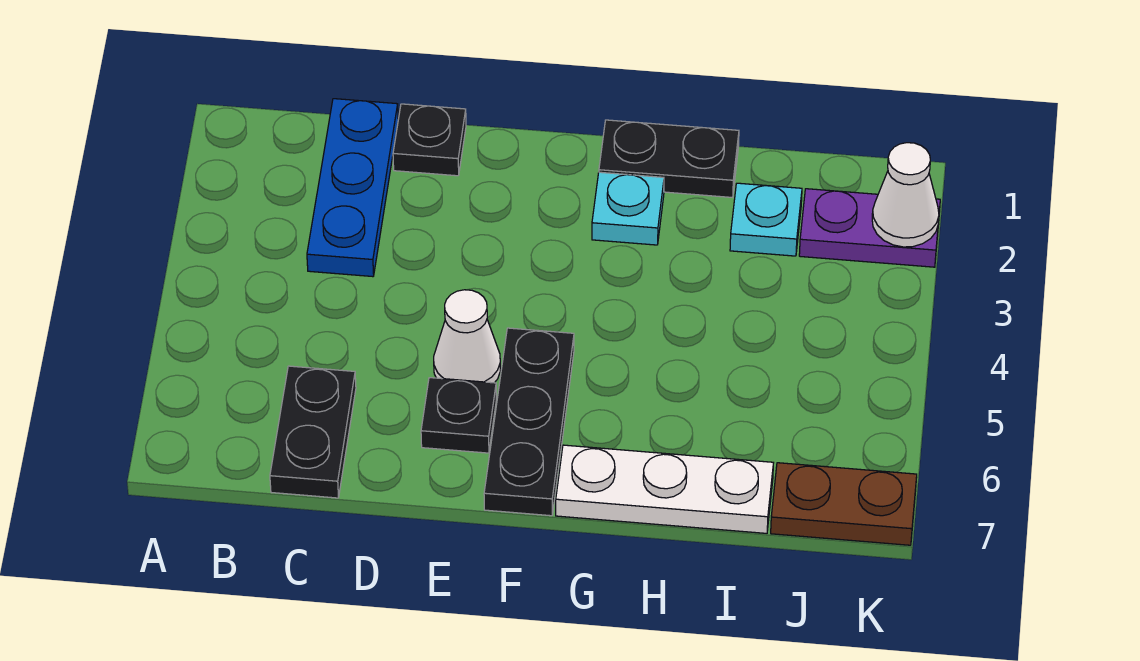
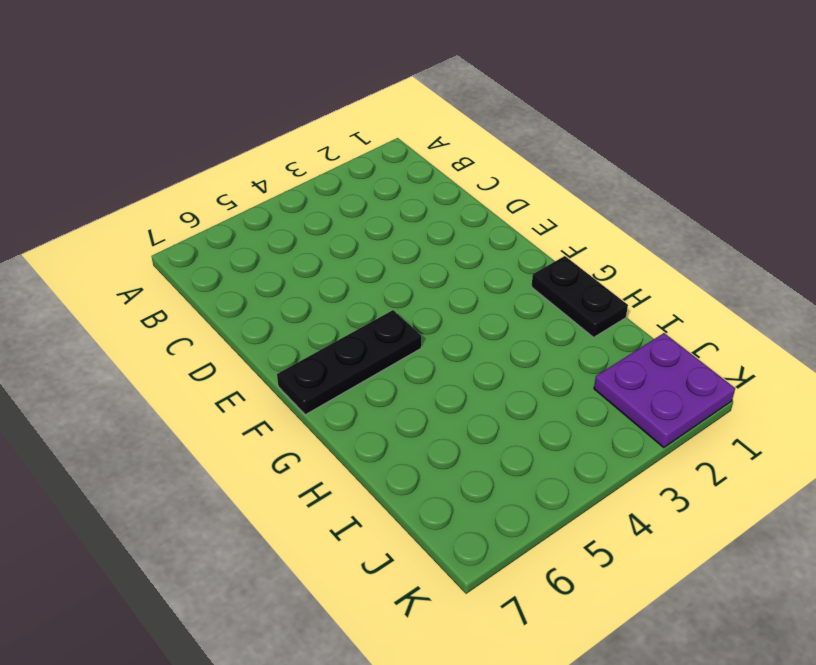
purple 2x2 plate [594,333,735,448] -> purple 1x2 plate [799,189,940,267]
none -> blue 1x3 plate [307,99,398,277]
none -> black 1x2 plate [270,366,356,498]
none -> black 1x1 plate [393,104,466,176]

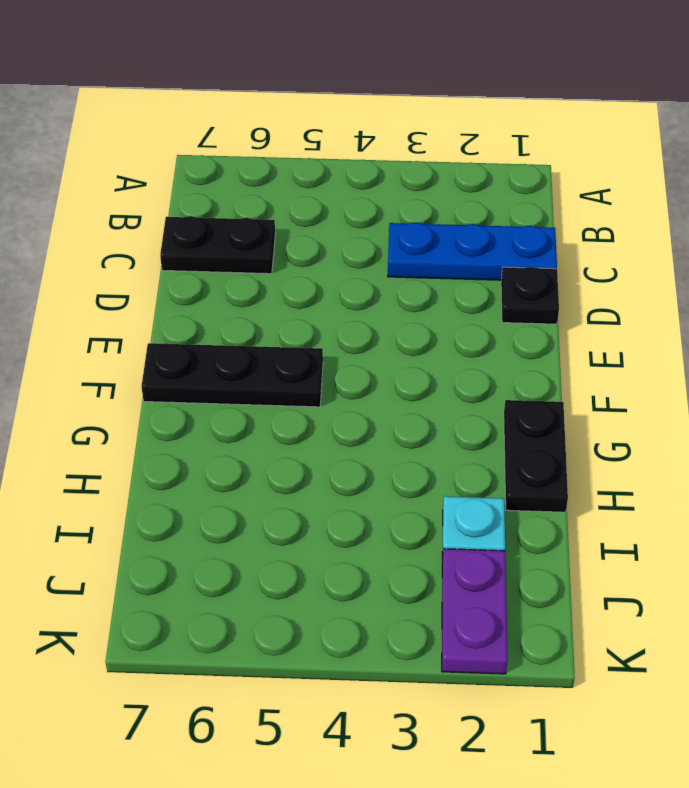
none -> white 1x1 cone [434,290,500,383]
none -> black 1x1 plate [421,378,496,453]
none -> cyan 1x1 plate [592,172,664,245]

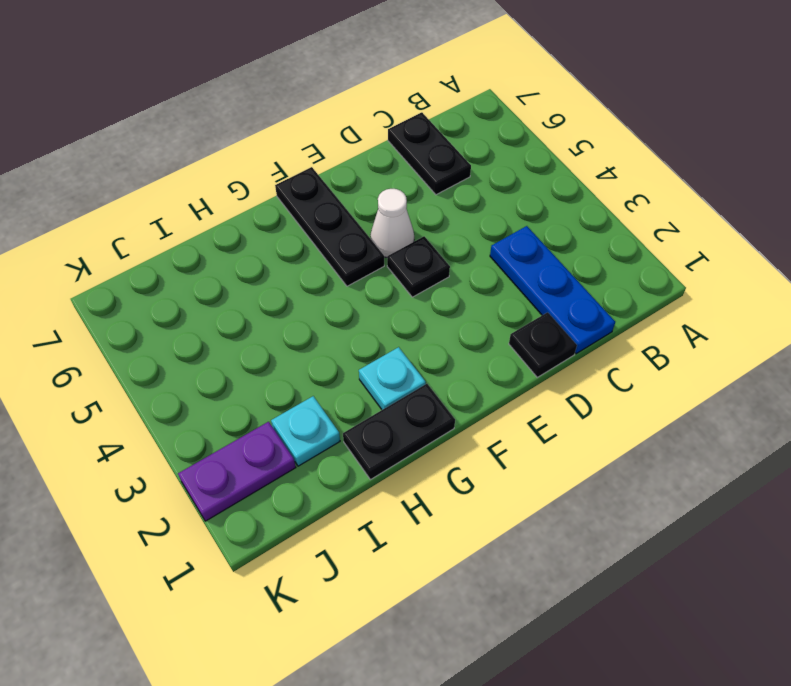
black 1x1 plate [387,236,450,297] -> black 1x1 plate moved to [421,378,496,453]
none -> white 1x3 plate [556,445,773,533]
none -> brown 1x2 plate [771,463,917,545]
none -> white 1x1 cone [872,143,939,247]

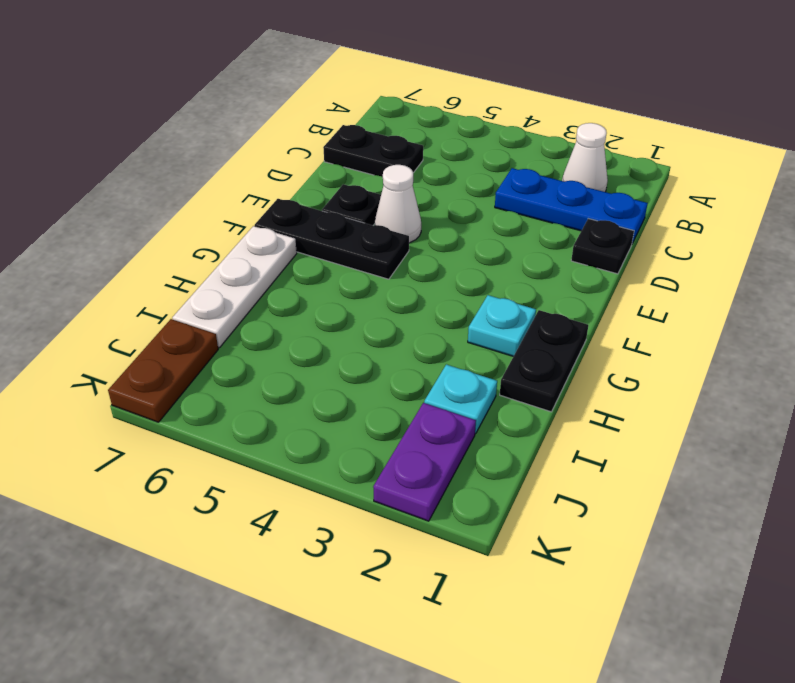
white 1x1 cone [562,123,608,192] -> white 1x1 cone moved to [872,143,939,247]

